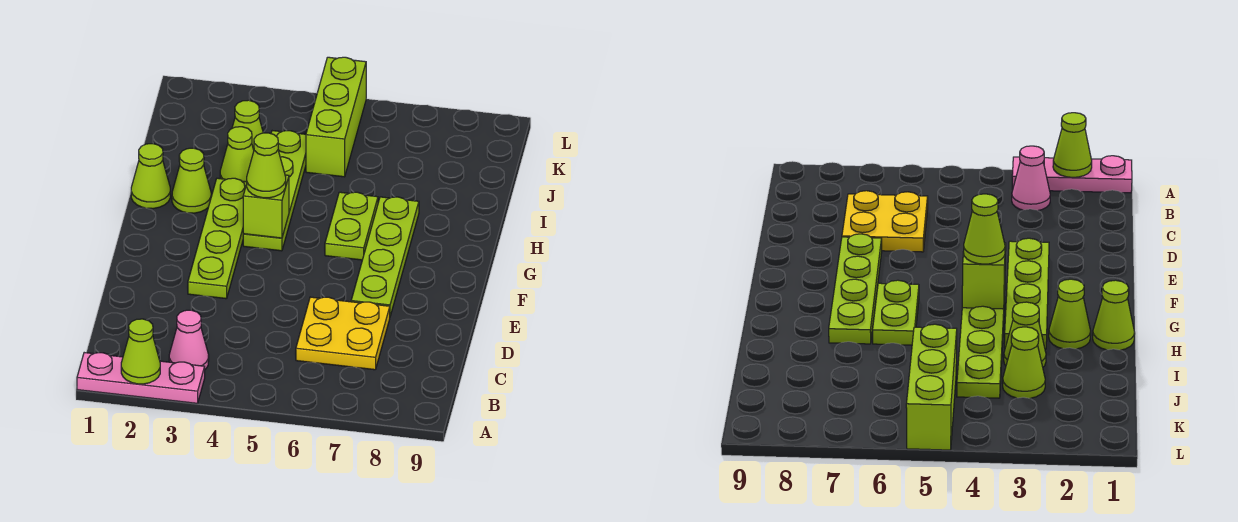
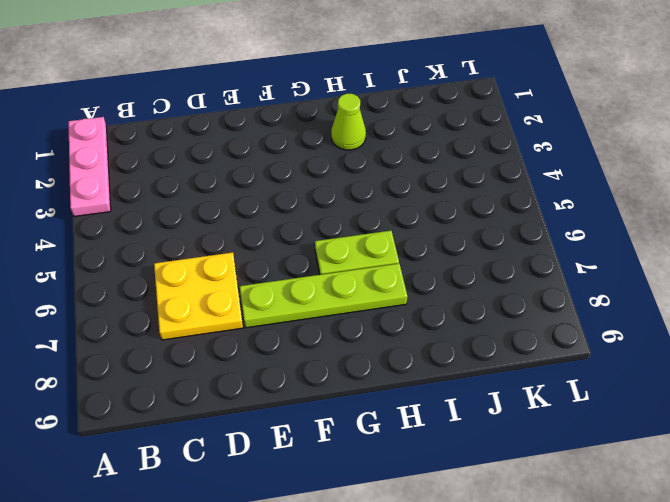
none -> pink 1x1 cone [169,310,209,369]
none -> lime 1x4 plate [188,178,247,299]
none -> lime 1x4 plate [243,131,306,251]

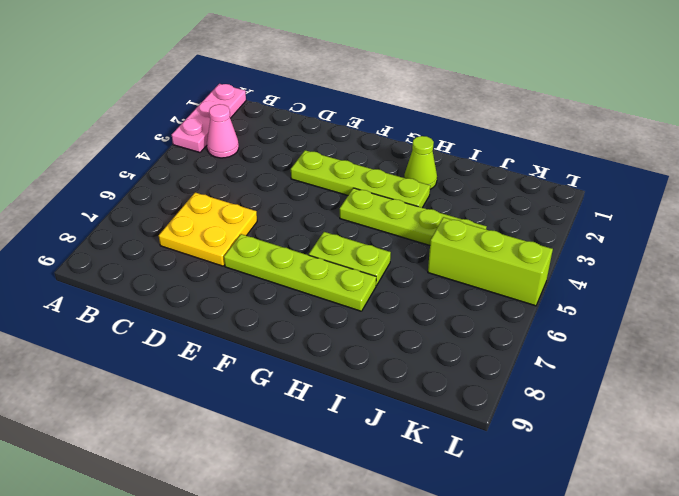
none -> lime 1x1 cone [131,144,170,209]
none -> lime 1x1 cone [220,127,254,182]
none -> lime 1x1 cone [232,100,263,150]

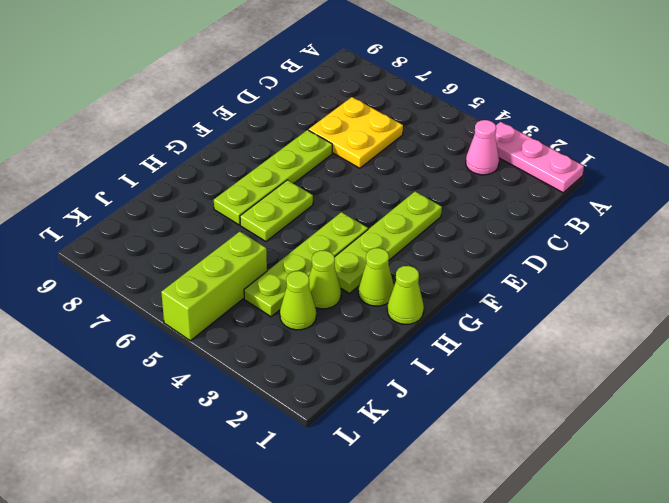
none -> lime 1x1 cone [121,319,160,384]
none -> lime 1x1 brick [243,175,289,238]
none -> lime 1x1 cone [247,133,286,198]

